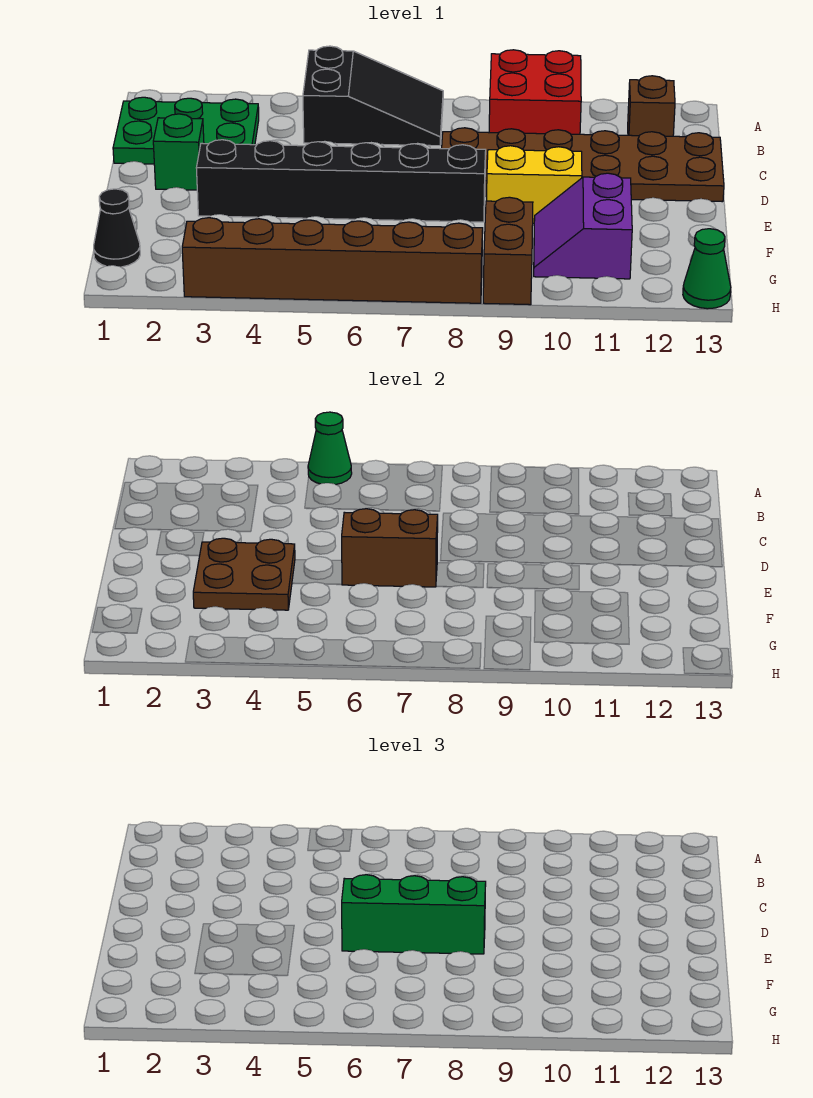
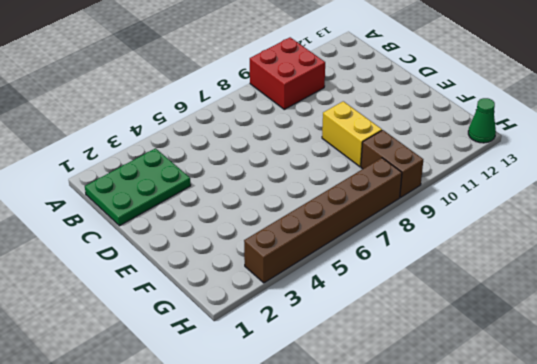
yellow 1x2 brick [322,101,382,167] -> yellow 1x2 brick turned to [487,146,582,223]
none -> black 2x3 slope [303,46,443,146]
none -> brown 1x1 brick [628,76,675,136]
none -> brown 2x6 plate [442,128,724,202]

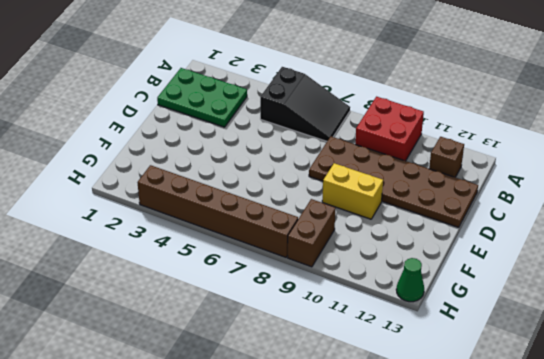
none -> green 1x1 brick [153,114,204,190]
none -> black 1x6 brick [197,140,486,222]
none -> purple 2x2 slope [534,173,632,279]

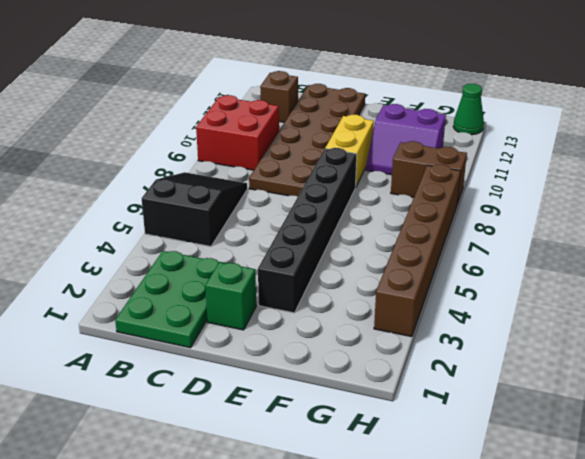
none -> black 1x1 cone [94,189,140,267]
none -> green 1x1 cone [308,412,352,484]
none -> brown 2x2 plate [193,538,295,610]

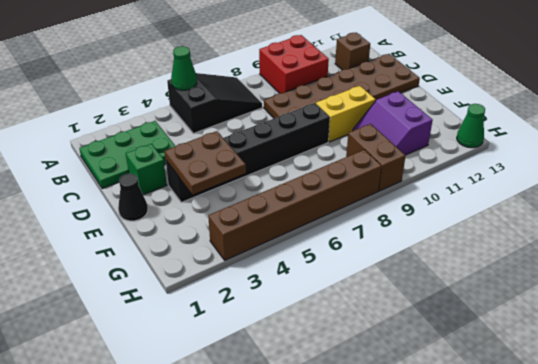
black 1x1 cone [118,174,148,221] -> black 1x1 cone moved to [94,189,140,267]
none -> brown 1x2 brick [342,509,438,587]
none -> green 1x3 brick [342,875,486,954]

